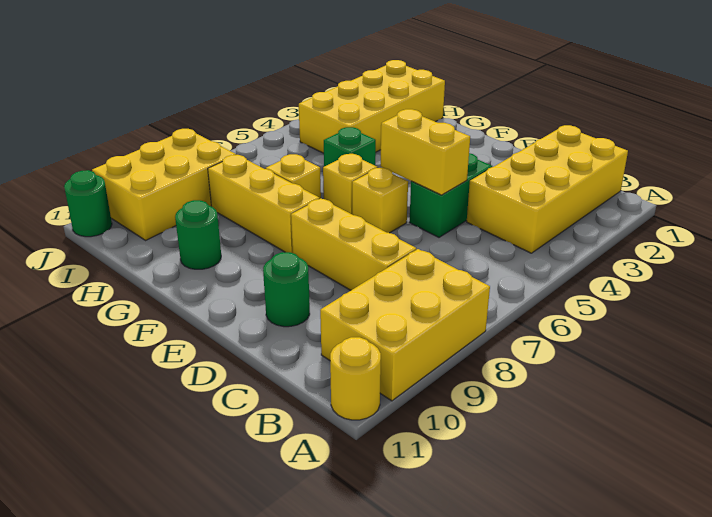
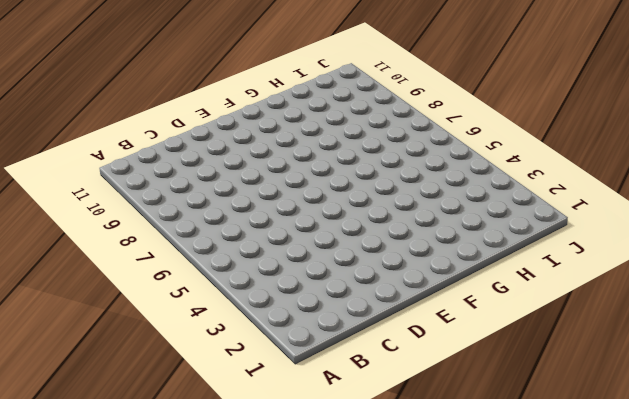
none -> yellow 2x3 brick [320,249,490,401]
none -> yellow 1x1 round brick [330,337,381,420]
none -> yellow 2x4 brick [467,125,628,253]

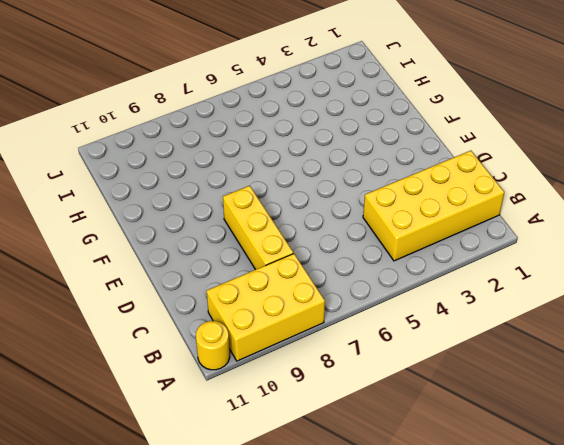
none -> green 1x2 brick [409,153,492,237]
none -> green 1x1 round brick [263,252,310,327]
none -> yellow 1x1 brick [352,168,408,233]

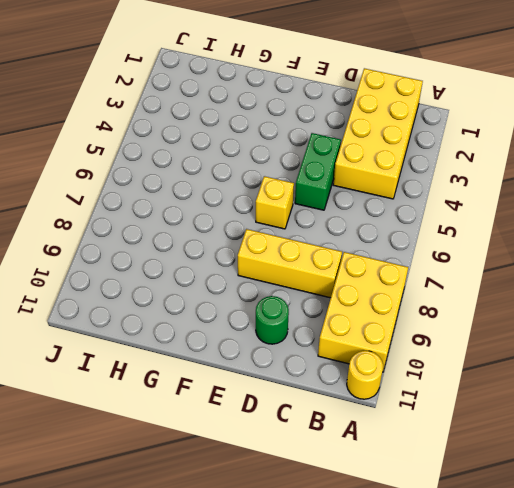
none -> yellow 1x1 brick [323,154,378,214]
none -> yellow 1x3 brick [208,155,320,253]
none -> green 1x1 brick [324,127,376,167]

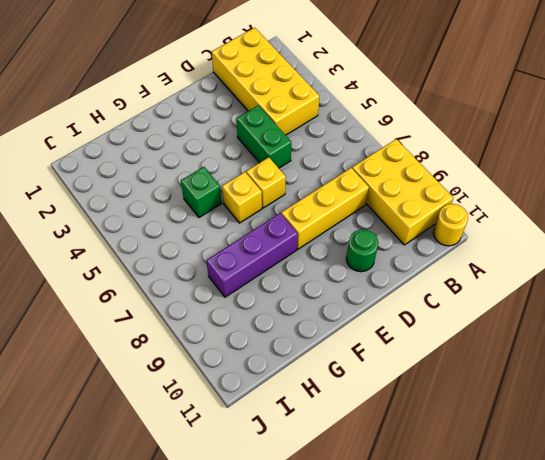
purple 1x3 brick [206,213,298,297] -> yellow 1x3 brick [208,155,320,253]
none -> yellow 1x1 brick [265,154,321,199]
none -> green 1x1 round brick [175,200,221,269]
none -> yellow 2x4 brick [299,60,445,153]

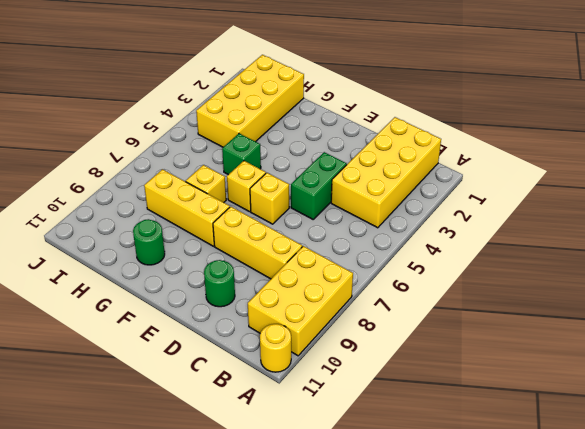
none -> yellow 2x3 brick [92,129,236,240]
none -> green 1x1 round brick [64,170,112,237]
none -> yellow 1x2 brick [380,109,470,195]

